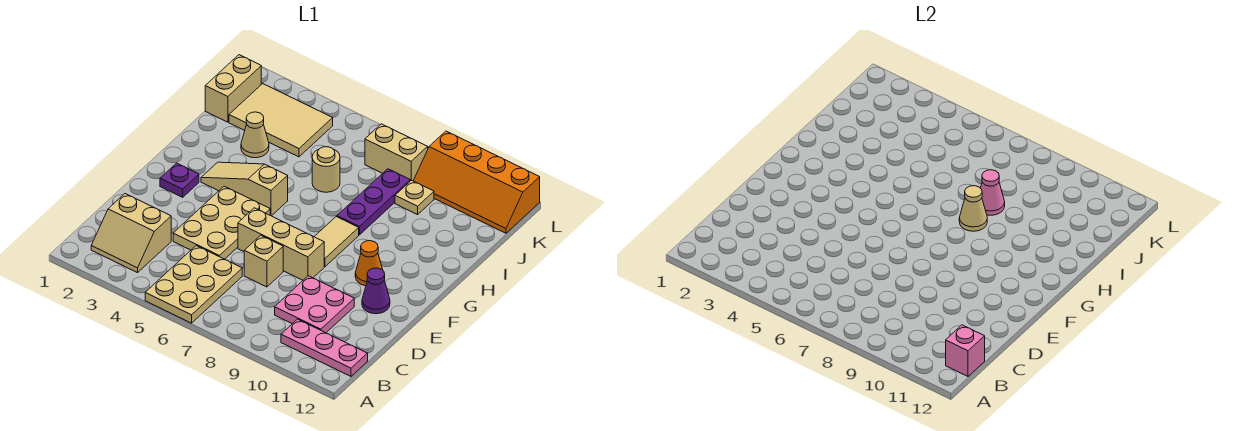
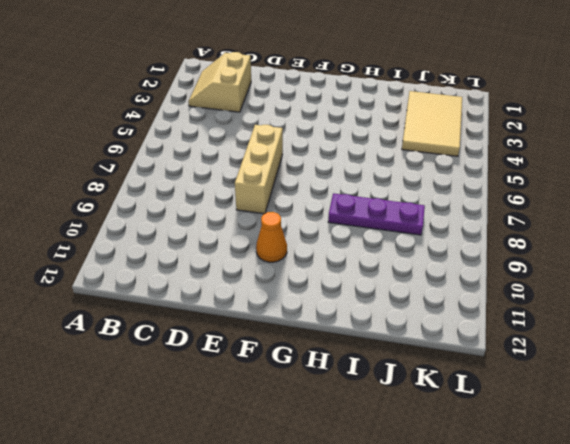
none -> tan 2x3 plate [145,246,242,323]
none -> pink 1x3 plate [281,319,368,376]
none -> pink 2x2 plate [275,276,354,333]

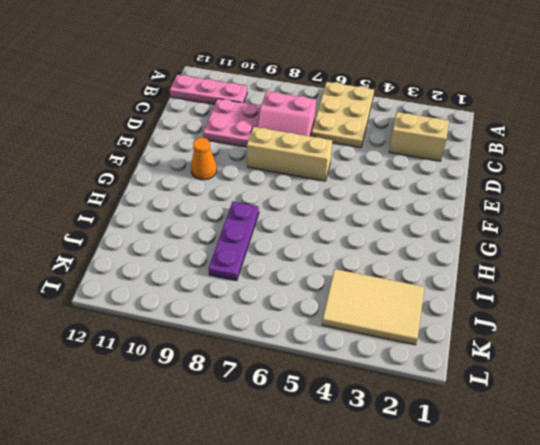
pink 2x2 slope [257,91,316,136] -> tan 1x1 brick [244,235,283,287]
none -> tan 2x3 plate [173,186,270,259]
none -> purple 1x1 cone [362,268,390,314]
none -> purple 1x1 plate [160,163,199,197]

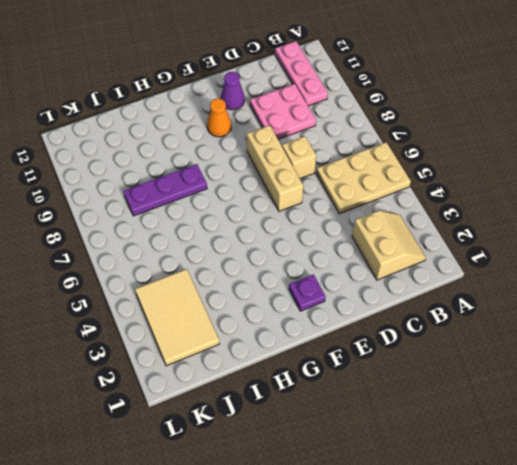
none -> tan 2x3 plate [173,186,270,259]
none -> tan 1x2 tile [314,217,359,267]
none -> tan 1x3 slope [201,162,288,216]

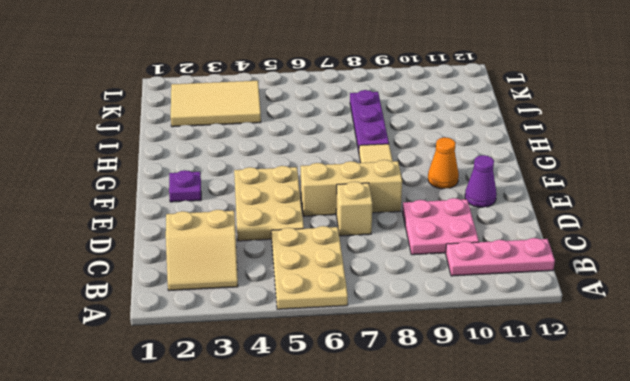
none -> tan 1x3 slope [201,162,288,216]
none -> tan 1x1 cone [241,112,269,158]
none -> tan 1x1 round brick [312,147,340,192]

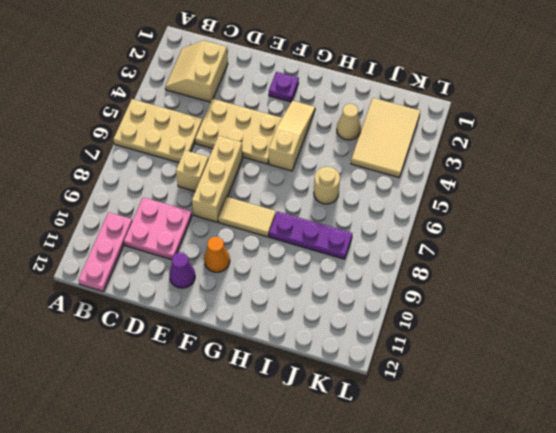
none -> tan 1x2 brick [205,55,261,122]
none -> tan 1x1 plate [395,180,434,215]
none -> tan 1x2 brick [365,124,428,181]

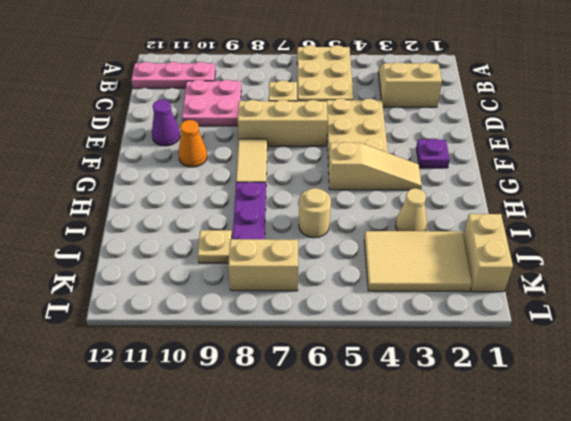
none -> orange 2x4 slope [414,131,540,233]
none -> pink 1x1 brick [946,325,985,376]
none -> tan 1x1 cone [959,186,987,231]

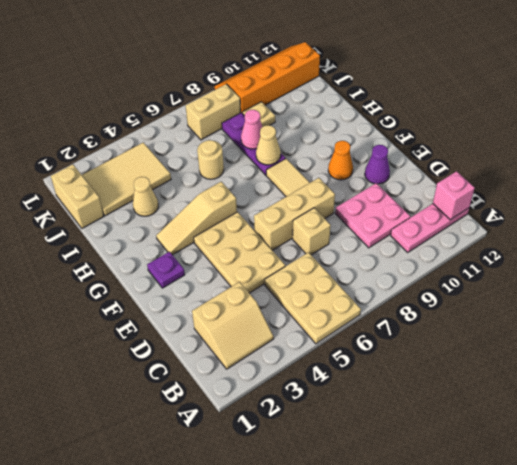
orange 2x4 slope [214,42,320,113] -> orange 2x4 slope turned to [414,131,540,233]

